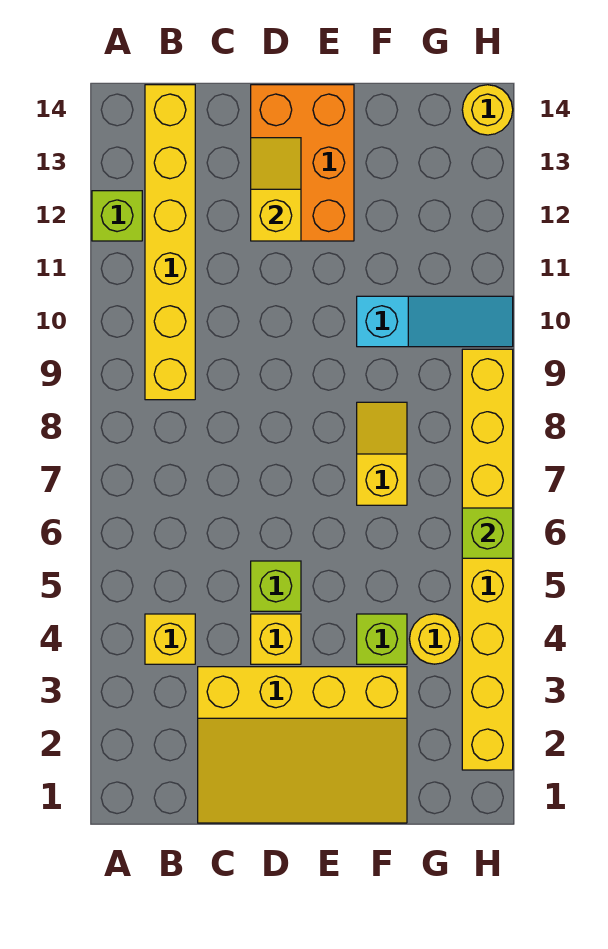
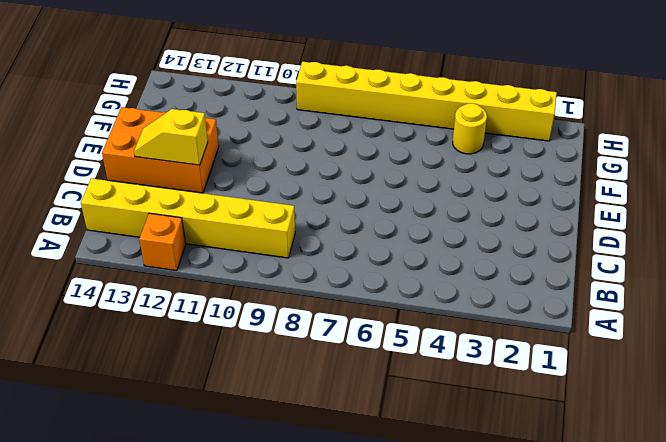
orange 1x1 brick [139,213,186,271] -> lime 1x1 brick [92,191,142,241]
none -> yellow 1x1 brick [145,614,195,664]
none -> yellow 3x4 slope [198,667,407,823]
none -> yellow 1x1 brick [251,614,301,664]

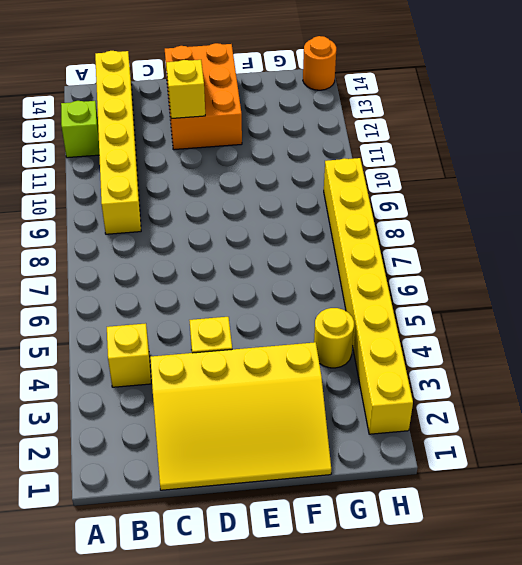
orange 1x1 round brick [303,36,336,90] -> yellow 1x1 round brick [462,85,513,135]
none -> lime 1x1 brick [251,561,301,611]
none -> lime 1x1 brick [357,614,407,664]
none -> yellow 1x2 slope [357,402,407,505]

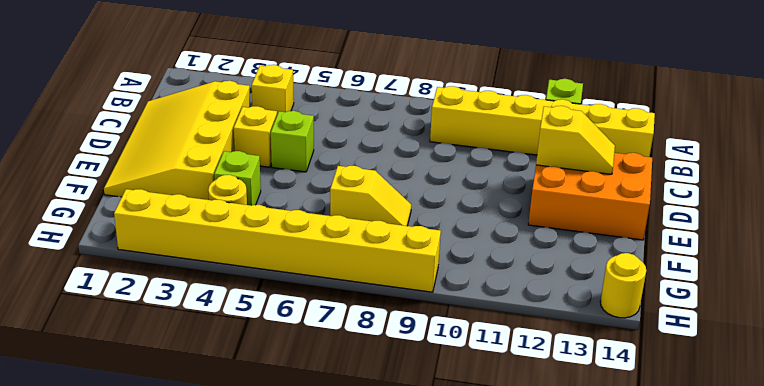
none -> cyan 1x3 slope [357,296,513,347]
none -> lime 1x1 brick [462,508,513,558]

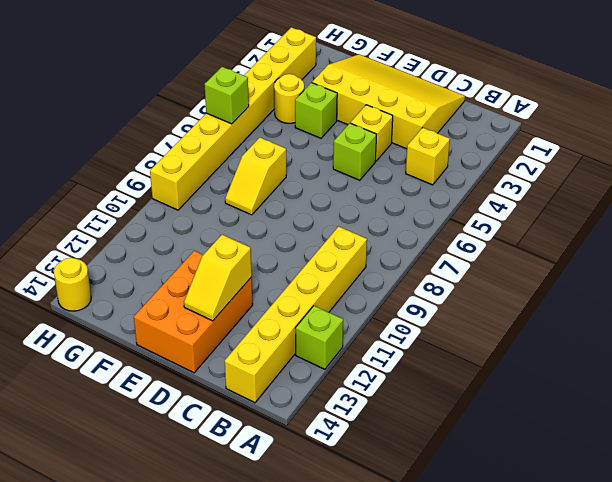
none -> cyan 1x3 slope [357,296,513,347]

